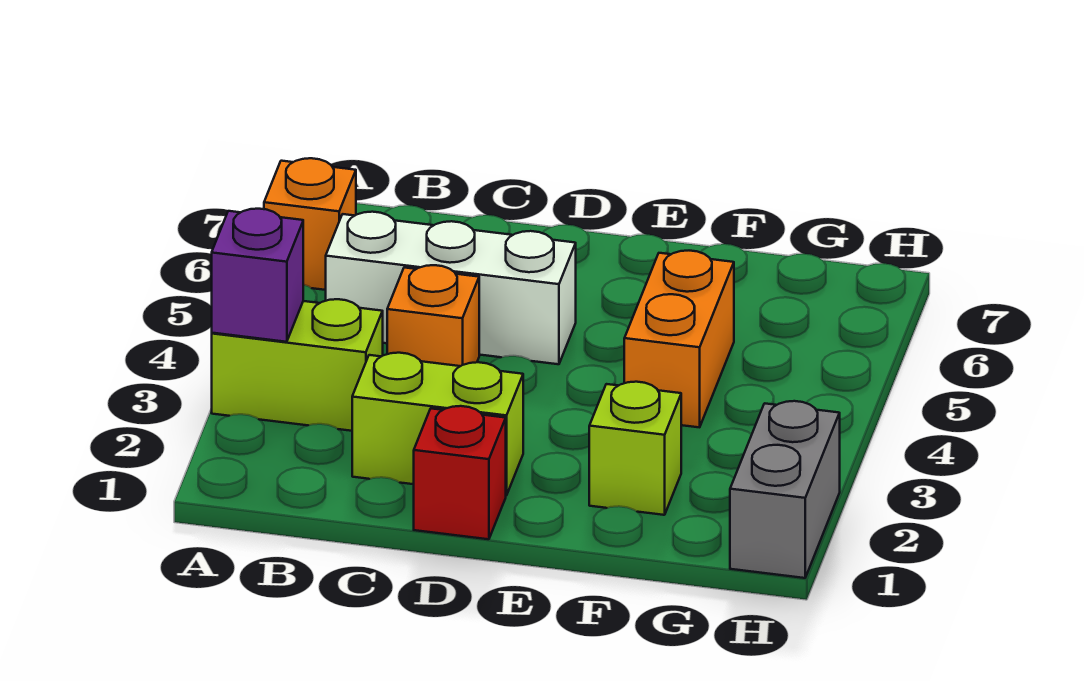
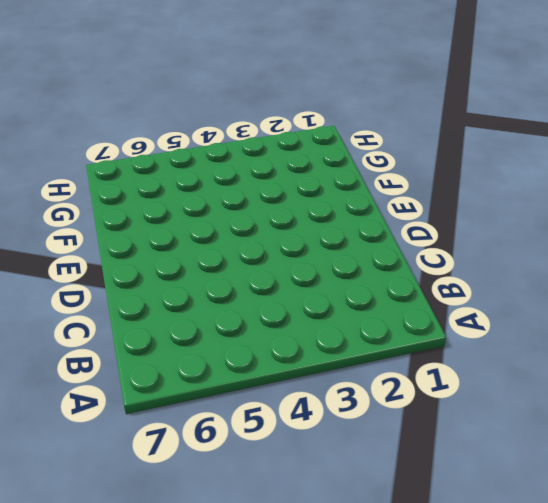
none -> lime 1x2 brick [212,299,383,431]
none -> orange 1x1 brick [264,158,356,290]

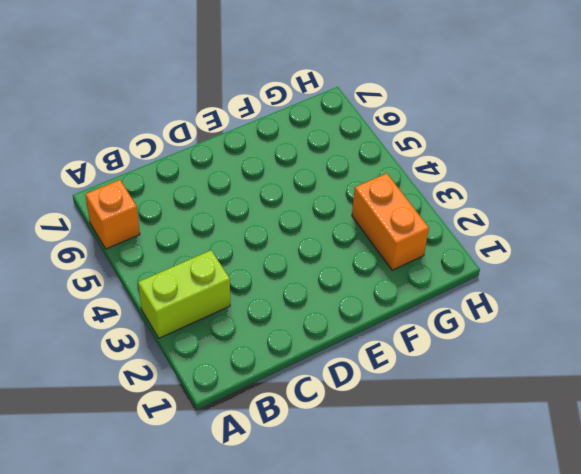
orange 1x2 brick [352,173,429,270] -> orange 1x2 brick moved to [624,251,734,427]
none -> white 1x3 brick [326,212,576,364]
none -> lime 1x2 brick [352,353,523,495]

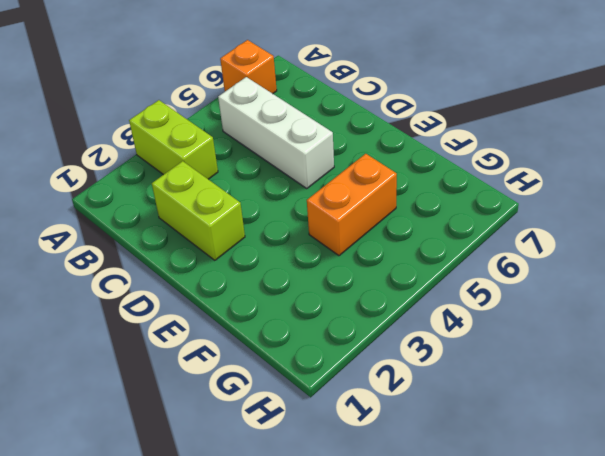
none -> orange 1x1 brick [387,265,479,366]
none -> red 1x1 brick [414,406,506,539]

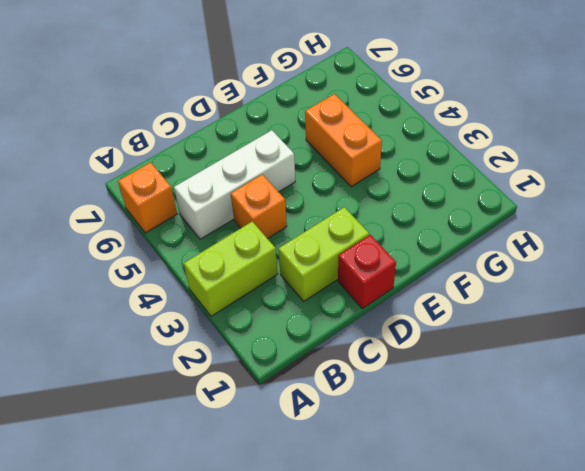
none -> lime 1x1 brick [589,382,681,515]
none -> grey 1x2 brick [730,401,840,578]

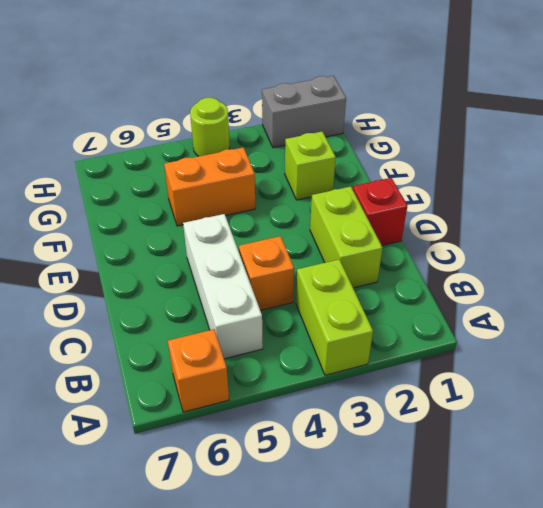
lime 1x1 round brick [190,98,230,156] -> none
none -> purple 1x1 brick [212,209,303,342]

